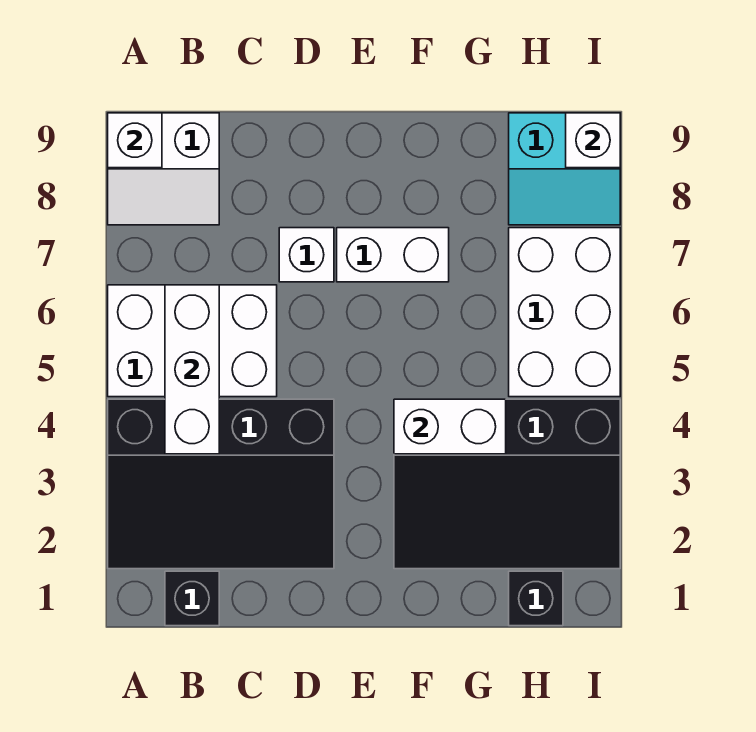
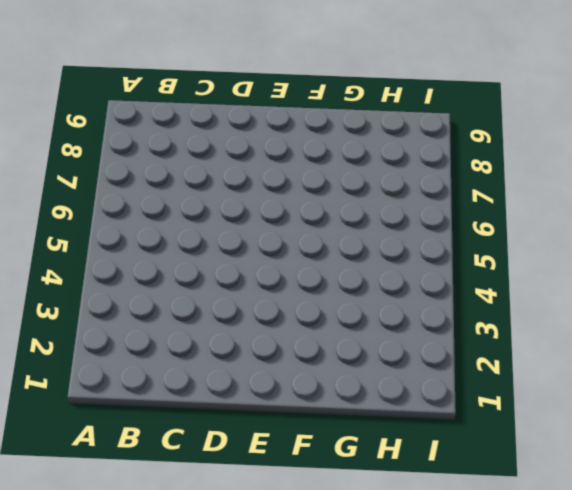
none -> black 3x4 slope [108,399,334,569]
none -> white 2x3 brick [108,285,277,397]
none -> white 2x2 slope [108,113,219,225]

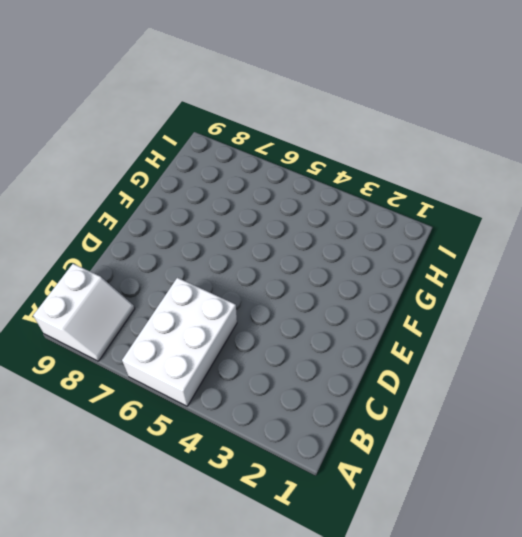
none -> black 3x4 slope [108,399,334,569]
none -> black 1x1 brick [165,571,219,626]
none -> white 1x1 brick [279,228,334,282]

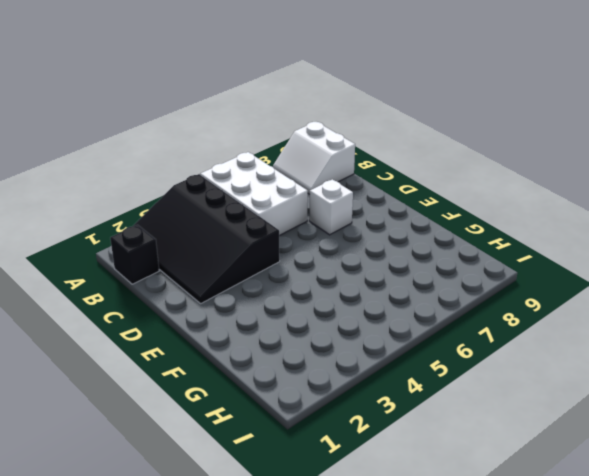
none -> white 1x2 brick [337,228,449,282]
none -> black 3x4 slope [394,399,620,569]
none -> black 1x1 brick [509,571,563,626]

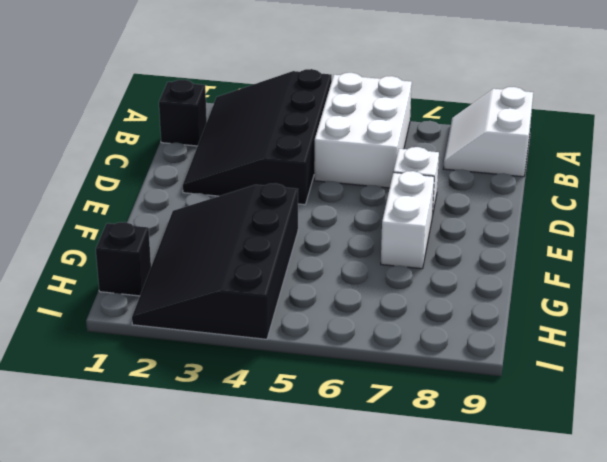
none -> white 2x3 brick [509,228,620,397]
none -> cyan 2x2 slope [509,113,620,225]
none -> white 1x1 brick [108,113,162,168]

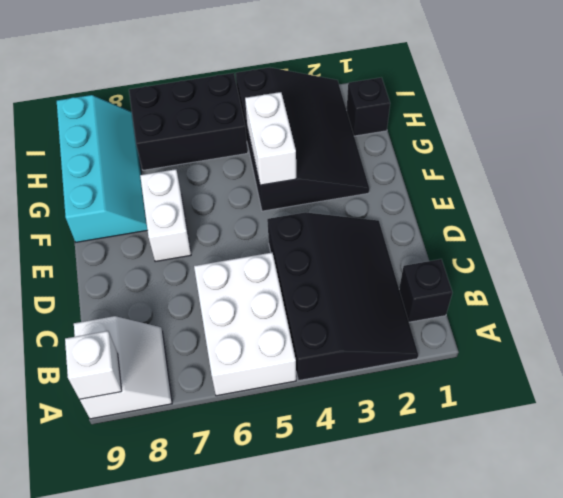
cyan 2x4 slope [57,95,147,242] -> cyan 2x2 slope [509,113,620,225]
black 2x3 brick [129,73,248,170] -> white 2x3 brick [509,228,620,397]
none -> white 1x1 brick [279,228,334,282]
none -> white 1x3 brick [165,285,219,454]
none -> white 1x1 brick [566,113,620,168]

